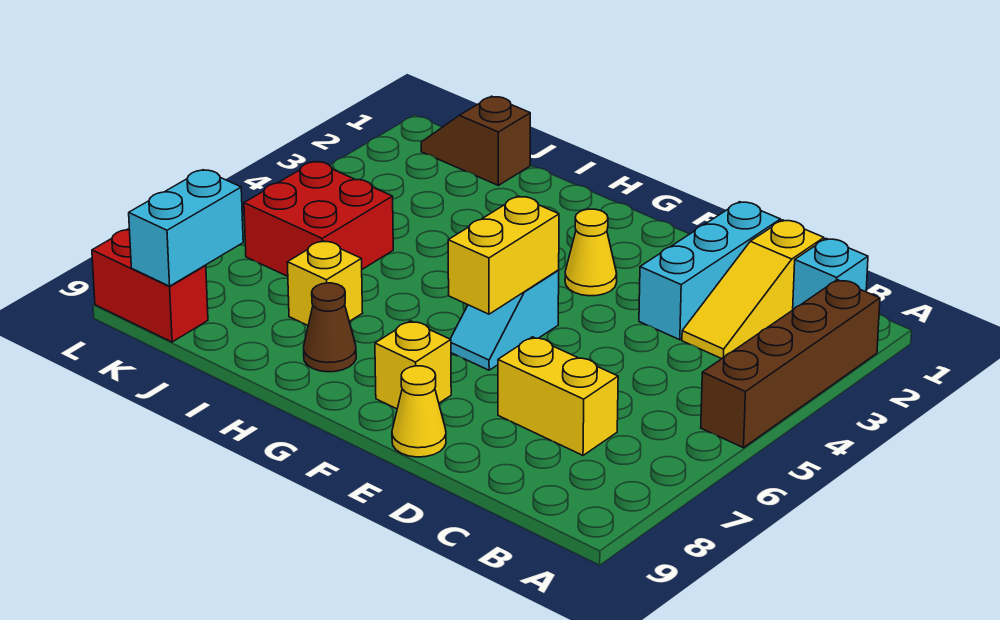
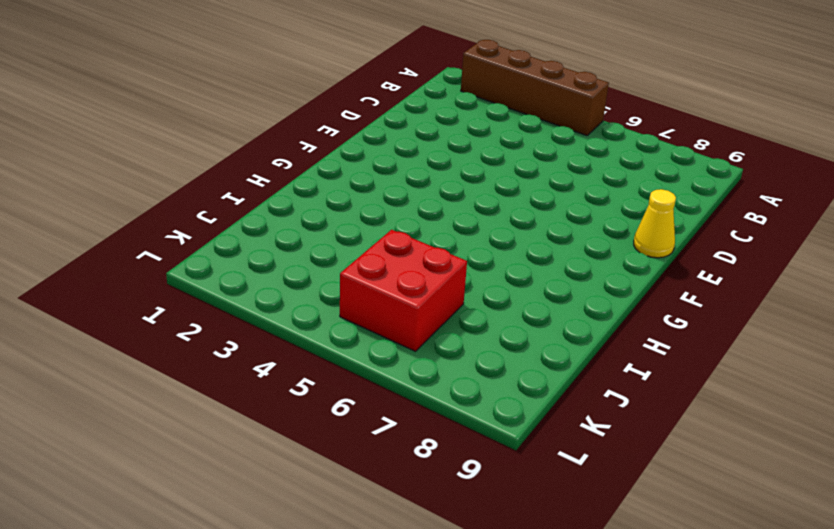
none -> cyan 1x1 brick [793,239,868,310]
none -> yellow 1x3 slope [682,220,824,359]
none -> yellow 1x2 brick [498,337,618,455]

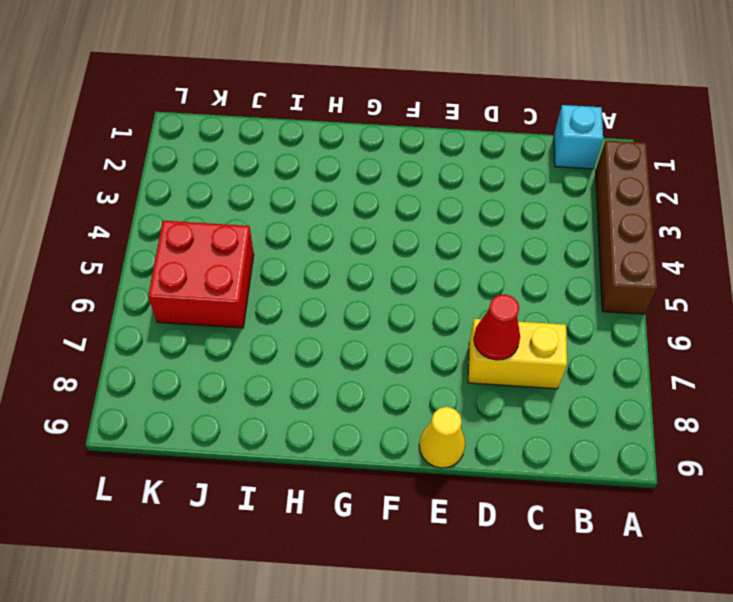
red 1x1 cone [474,294,520,360] -> none
none -> yellow 1x3 slope [682,220,824,359]
none -> cyan 1x3 brick [639,202,780,340]
none -> yellow 1x1 cone [565,209,617,296]

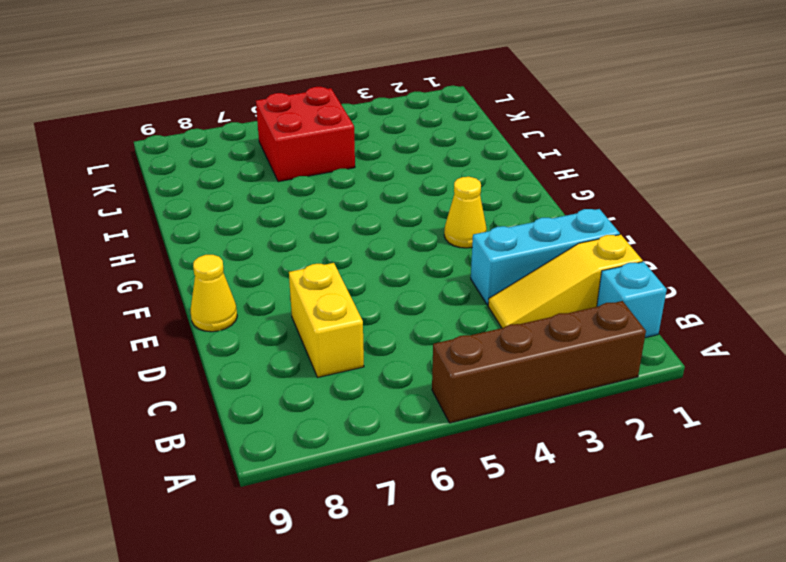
none -> cyan 1x2 slope [451,270,559,370]
none -> yellow 1x1 brick [375,321,451,409]
none -> brown 1x1 cone [304,283,356,372]

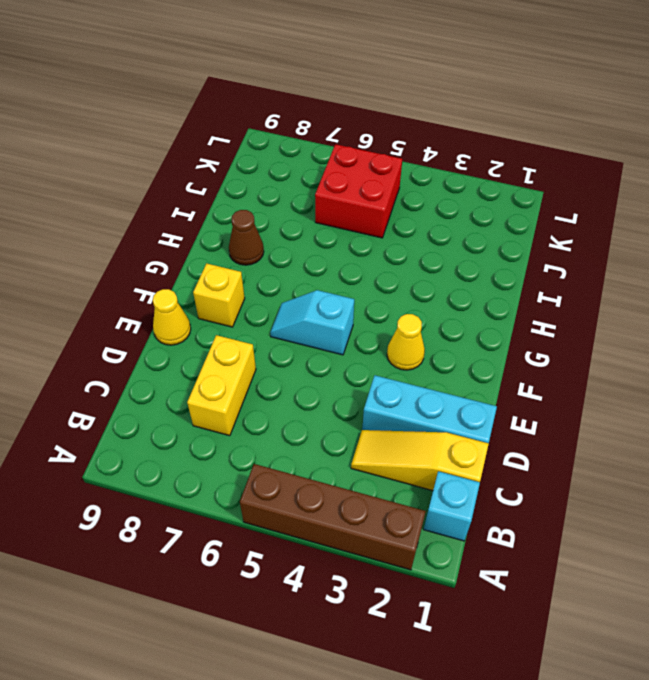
none -> yellow 1x1 brick [288,241,363,325]
none -> brown 1x2 slope [421,96,530,185]
none -> red 1x2 brick [92,229,208,342]

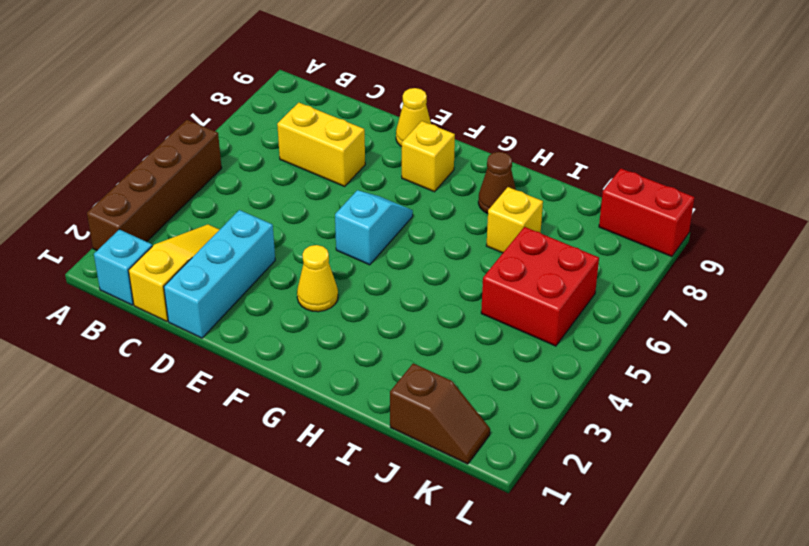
none -> yellow 1x2 brick [448,196,559,314]
none -> cyan 1x2 brick [129,170,243,286]

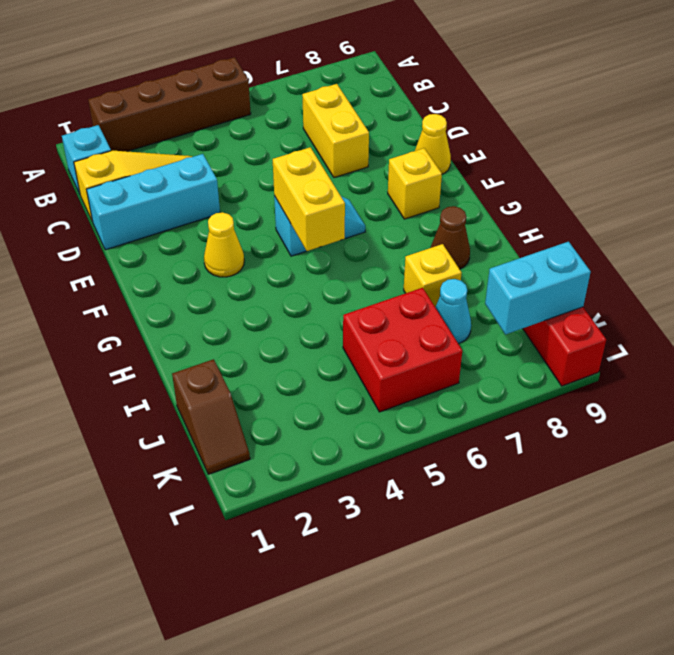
yellow 1x2 brick [273,147,345,251] -> yellow 1x2 brick turned to [448,196,559,314]
cyan 1x1 cone [435,279,471,344] -> none

